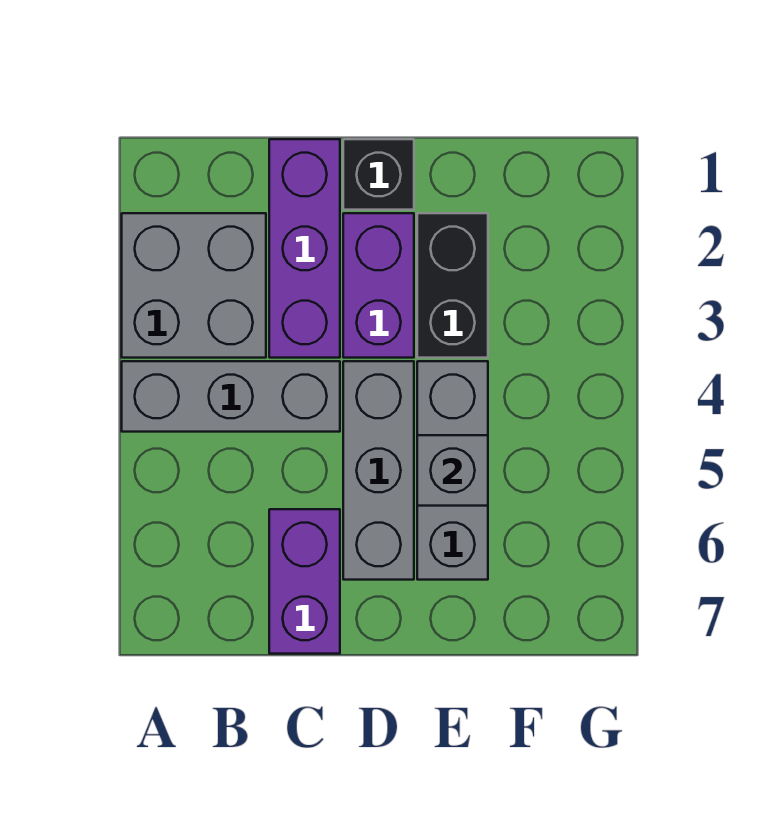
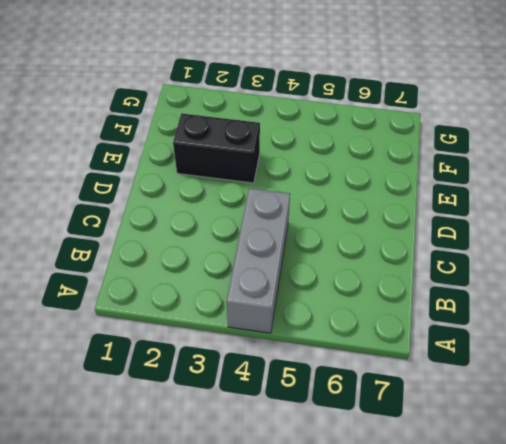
none -> grey 2x2 brick [122,213,266,358]
none -> purple 1x3 brick [269,139,340,358]

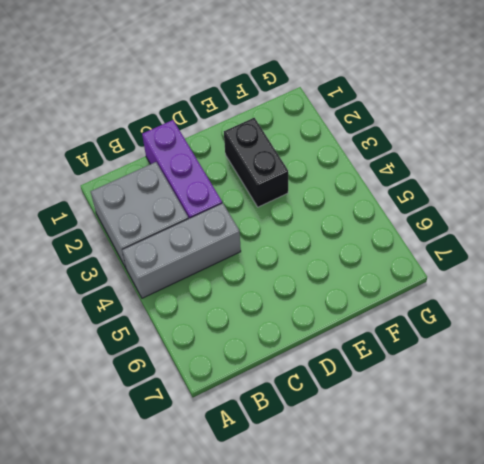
none -> purple 1x2 brick [269,509,340,654]
none -> black 1x1 brick [343,139,414,210]

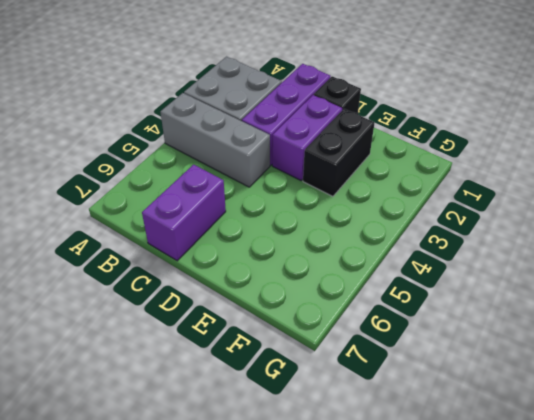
none -> grey 1x3 brick [343,361,414,580]
none -> grey 1x3 brick [417,361,488,580]

